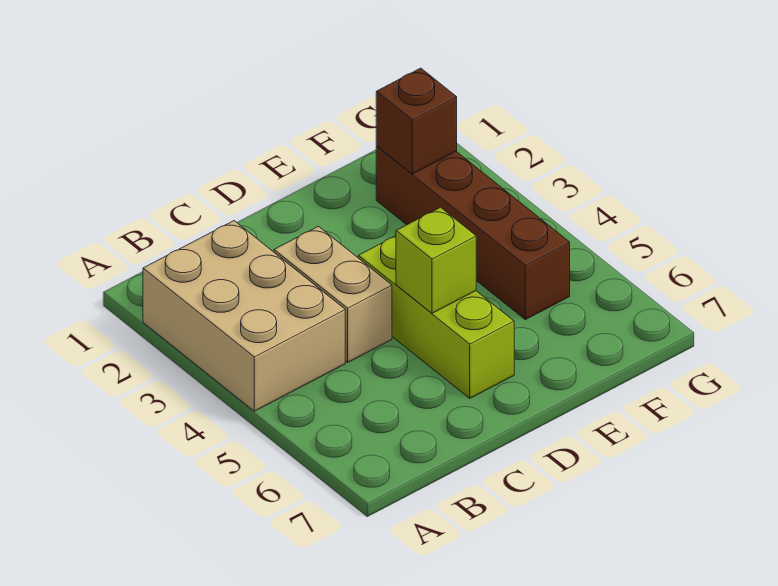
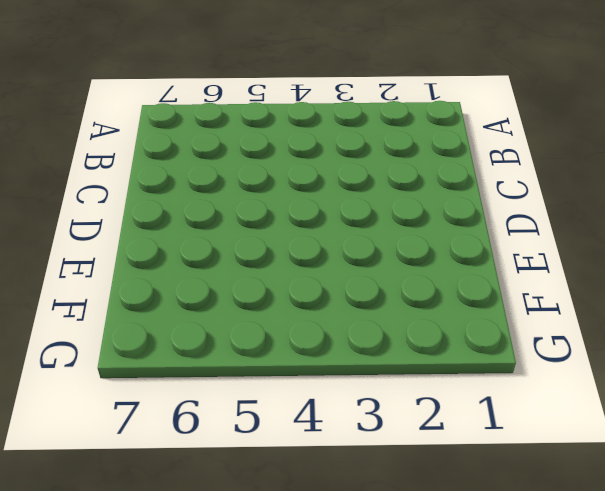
none -> tan 2x3 brick [143,221,345,411]
none -> tan 1x2 brick [274,226,392,362]

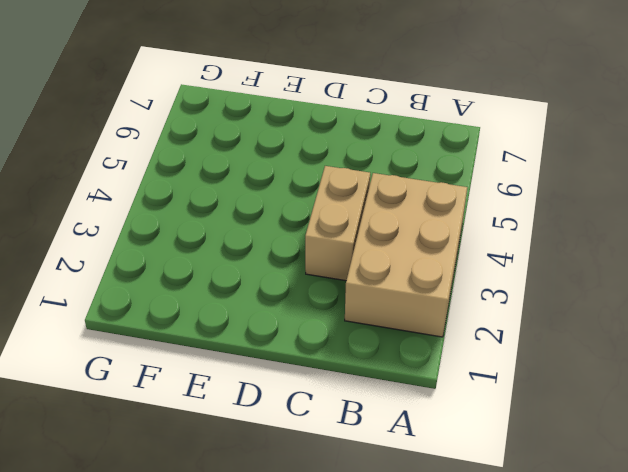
none -> lime 1x3 brick [358,236,514,398]
none -> brown 1x4 brick [376,146,570,320]

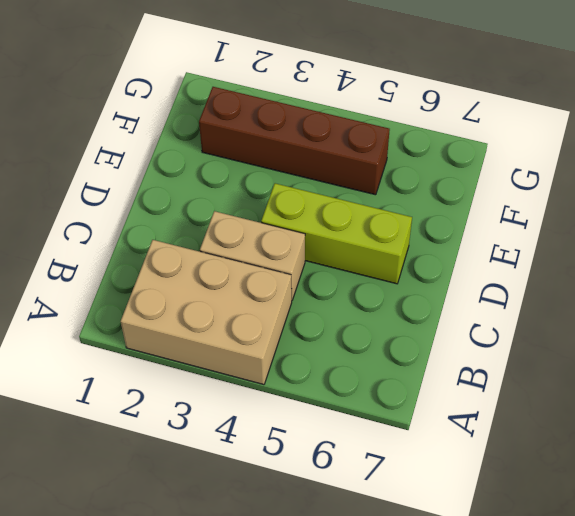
none -> lime 1x1 brick [396,207,476,313]
none -> brown 1x1 brick [376,68,457,174]

